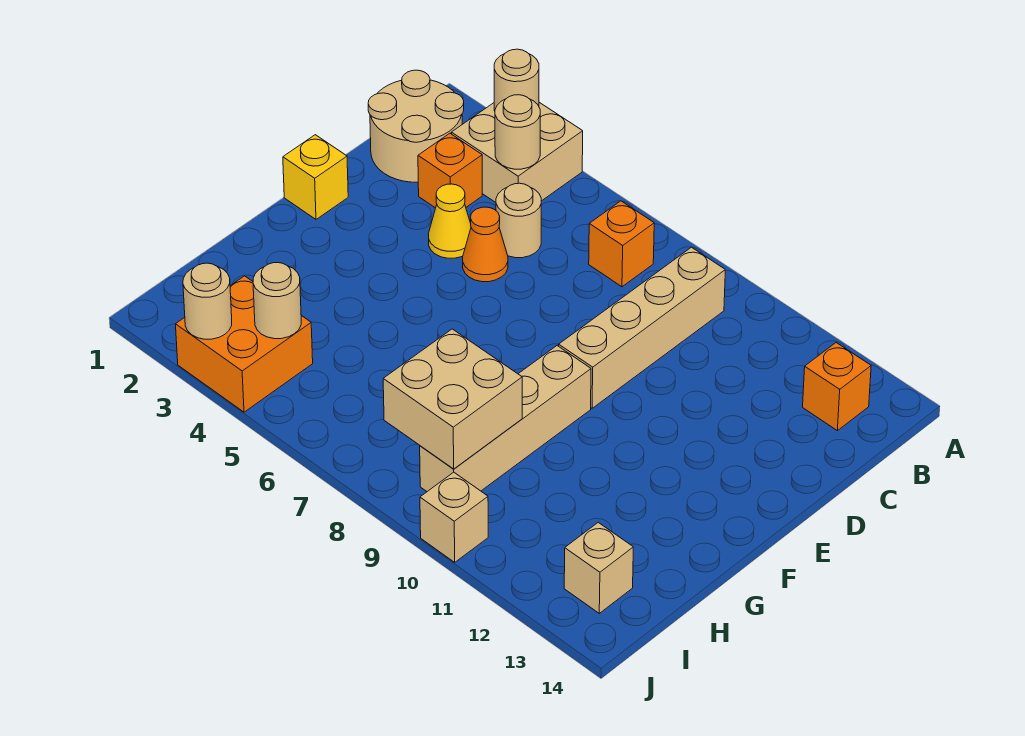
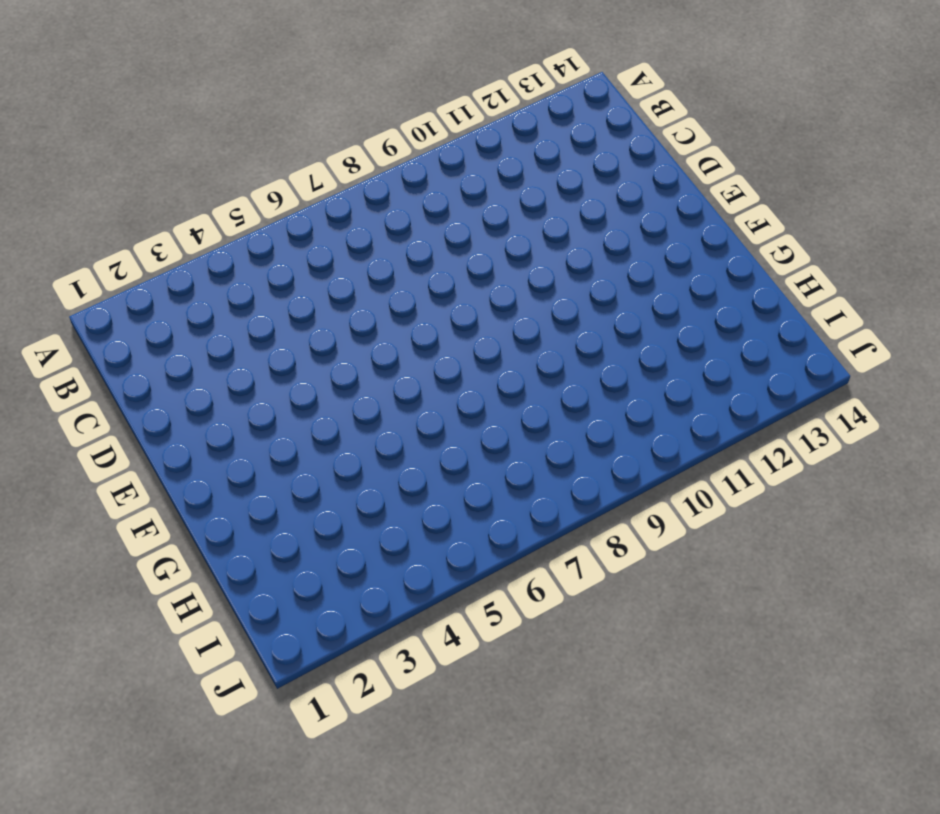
none -> tan 2x2 brick [451,102,583,202]
none -> tan 2x2 round brick [368,70,464,182]
none -> orange 1x1 brick [589,201,654,287]

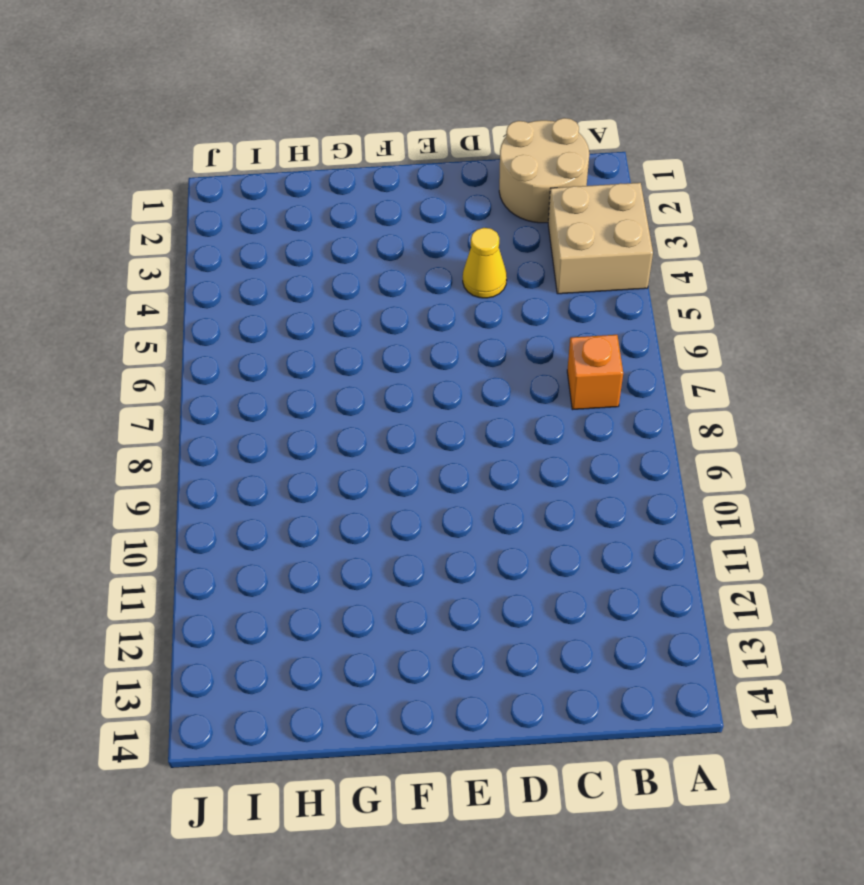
none -> tan 1x4 brick [559,247,725,408]
none -> orange 1x1 brick [803,343,871,431]
none -> orange 1x1 brick [418,133,482,208]

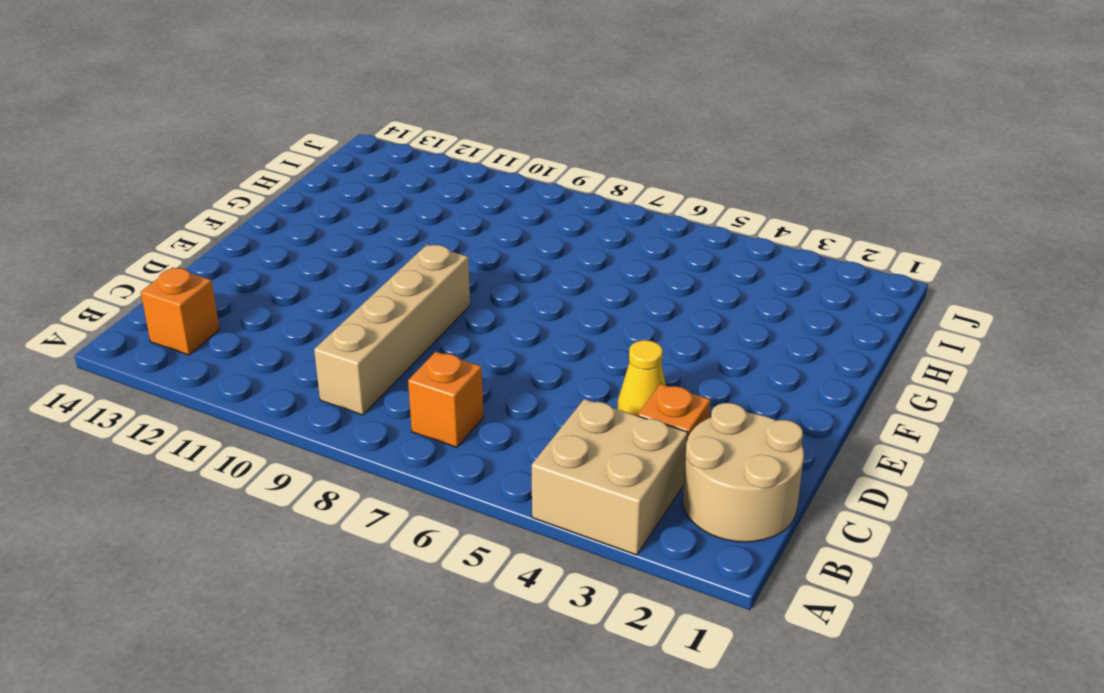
none -> tan 1x1 round brick [496,183,541,258]
none -> orange 1x1 cone [463,207,508,282]
none -> yellow 1x1 brick [283,135,348,219]

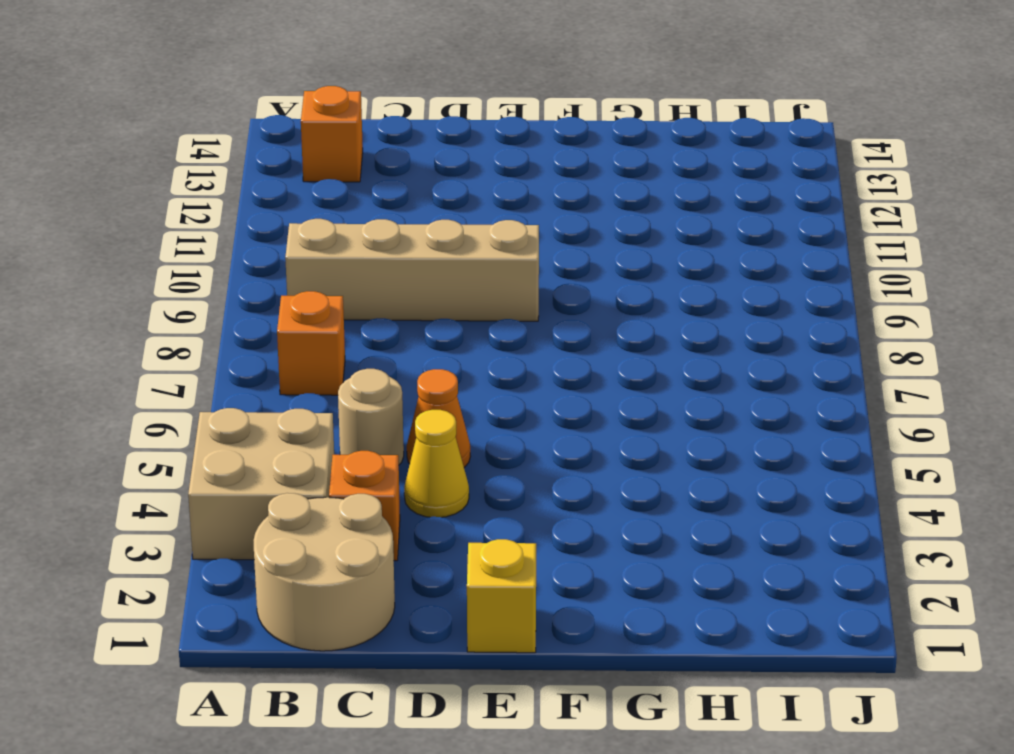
none -> tan 1x4 brick [420,346,591,491]
none -> orange 2x2 brick [176,276,313,412]
none -> tan 1x1 brick [564,522,633,613]

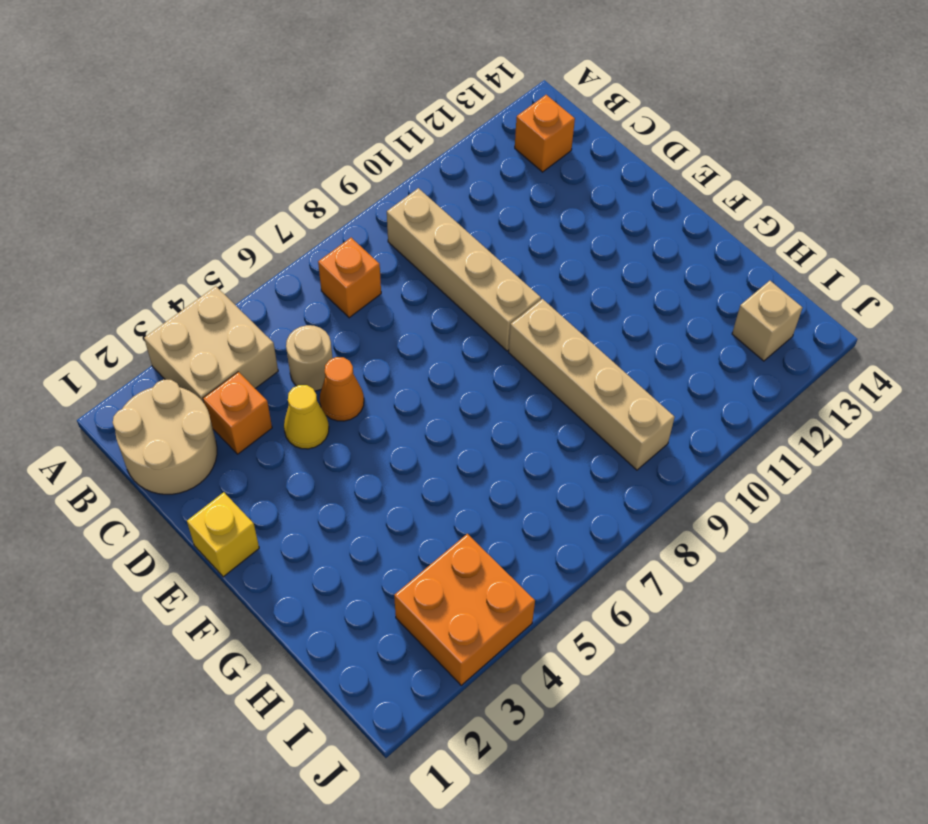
none -> tan 1x1 brick [420,472,488,562]
none -> tan 1x1 round brick [494,49,539,111]
none -> tan 1x1 round brick [495,95,540,169]

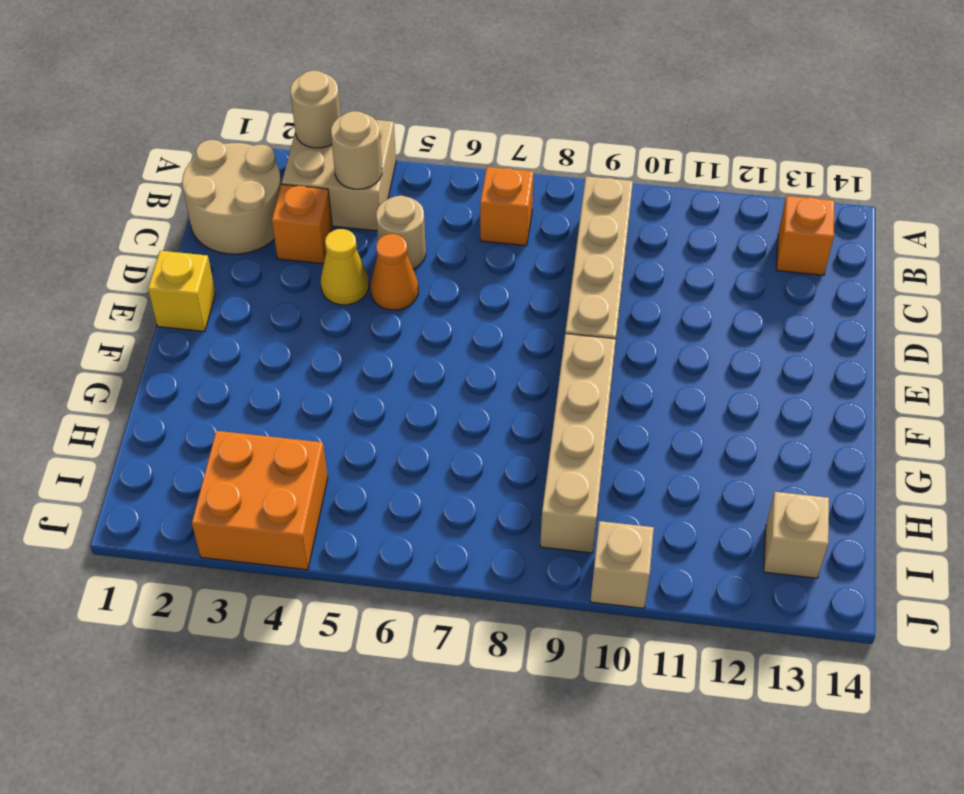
none -> tan 2x2 brick [383,329,522,469]
none -> tan 1x1 round brick [253,263,301,339]
none -> tan 1x1 round brick [183,263,232,339]

